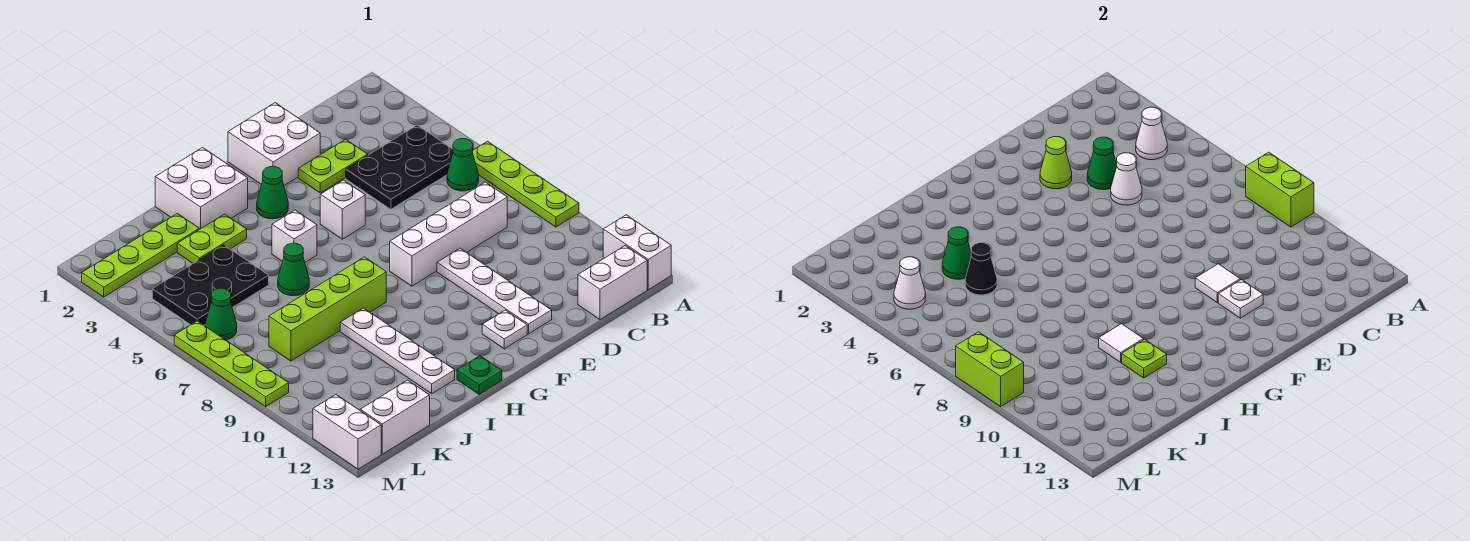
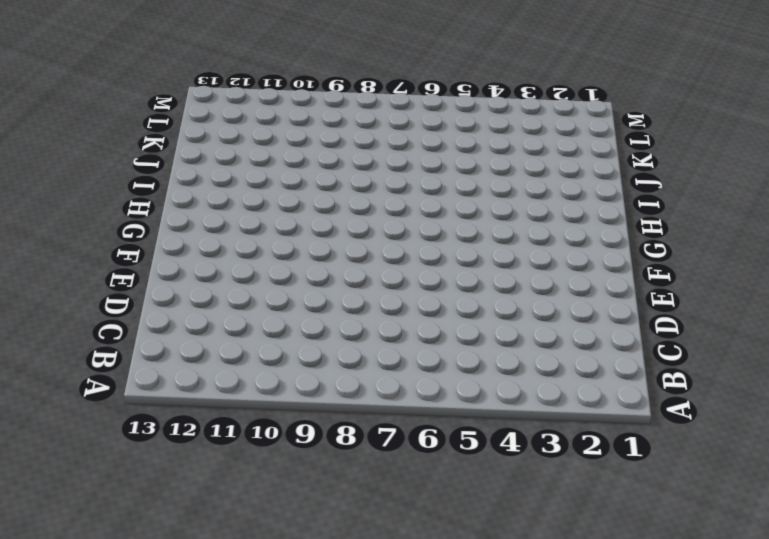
none -> lime 1x4 plate [473,141,579,227]
none -> white 1x2 brick [603,215,671,290]
none -> black 2x3 plate [346,125,453,209]
none -> green 1x1 cone [447,139,479,191]

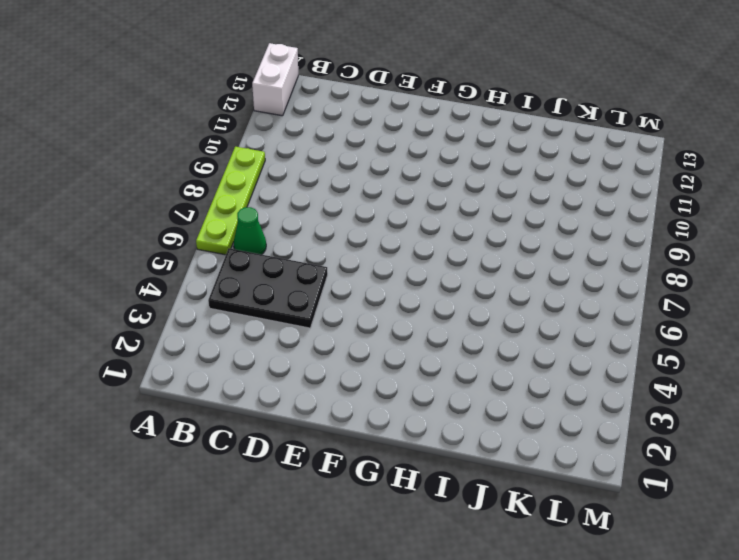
none -> white 1x2 brick [578,246,647,319]
none -> white 1x4 brick [390,182,507,286]
none -> lime 1x2 plate [298,139,368,193]
none -> white 2x2 brick [228,103,321,185]

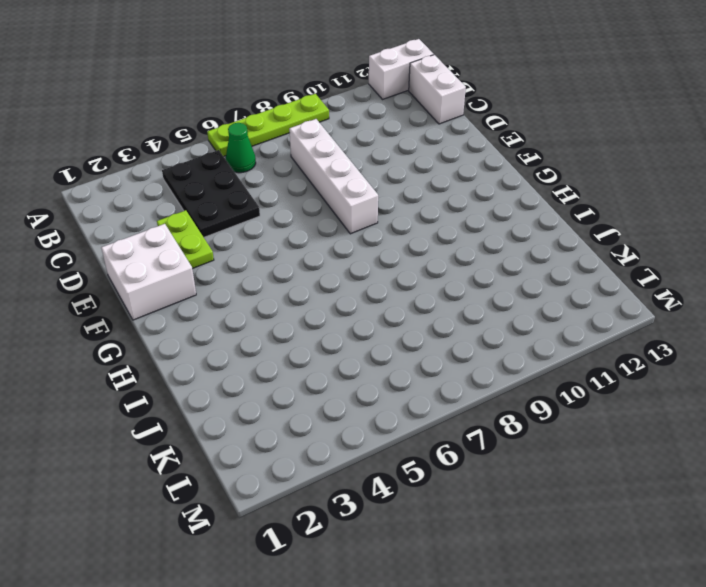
none -> white 1x4 plate [437,248,552,334]
none -> white 1x1 brick [320,180,365,239]
none -> white 1x1 plate [482,310,527,349]
none -> green 1x1 cone [257,167,288,219]

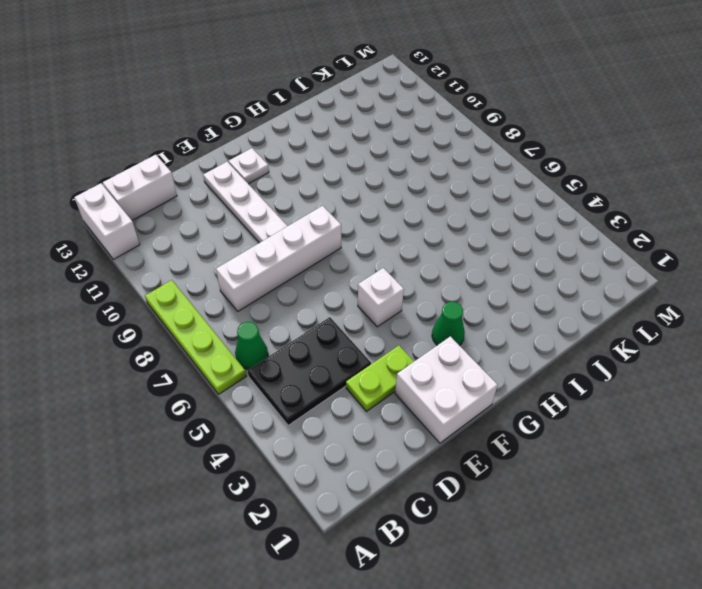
none -> white 2x2 brick [155,147,248,229]
none -> white 1x1 brick [272,210,317,262]
none -> lime 1x4 brick [269,257,386,361]
none -> green 1x1 plate [457,356,502,394]

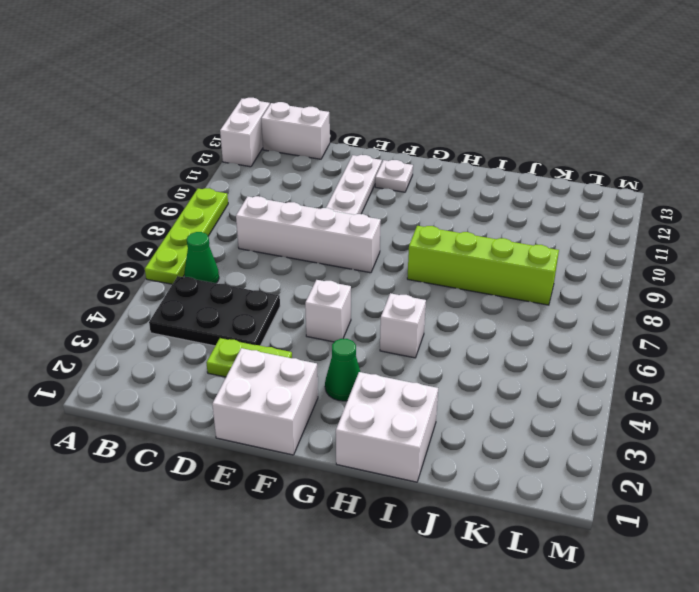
none -> green 1x1 plate [457,356,502,394]
none -> lime 1x2 plate [177,214,247,263]
none -> green 1x1 cone [278,243,309,296]
none -> white 1x4 plate [340,308,455,394]

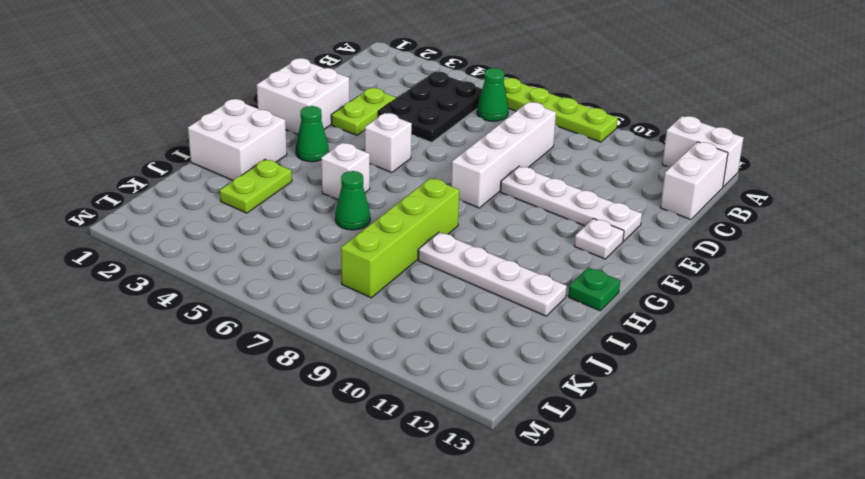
none -> lime 1x4 plate [82,213,199,297]
none -> black 2x3 plate [152,245,269,325]
none -> white 1x2 brick [360,380,430,454]
none -> green 1x1 cone [205,288,237,340]

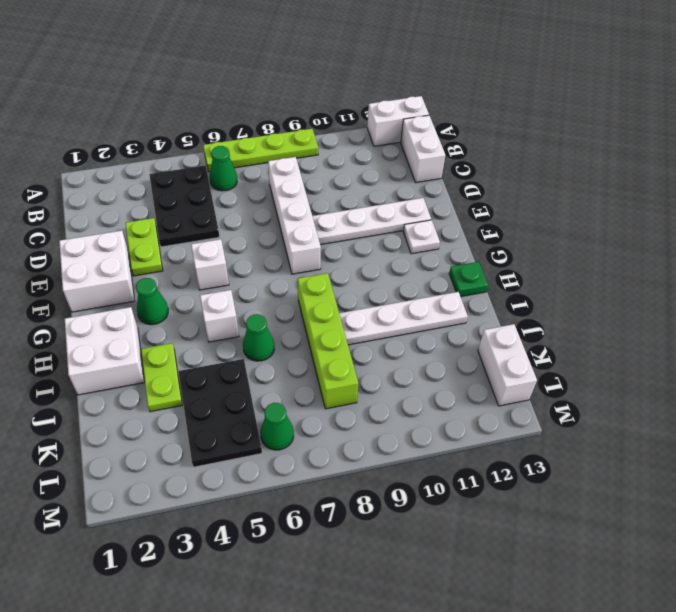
none -> lime 1x4 plate [82,213,199,297]
none -> lime 1x4 plate [174,321,289,406]
none -> white 1x2 brick [313,395,381,469]
none -> lime 1x2 brick [1246,152,1314,227]

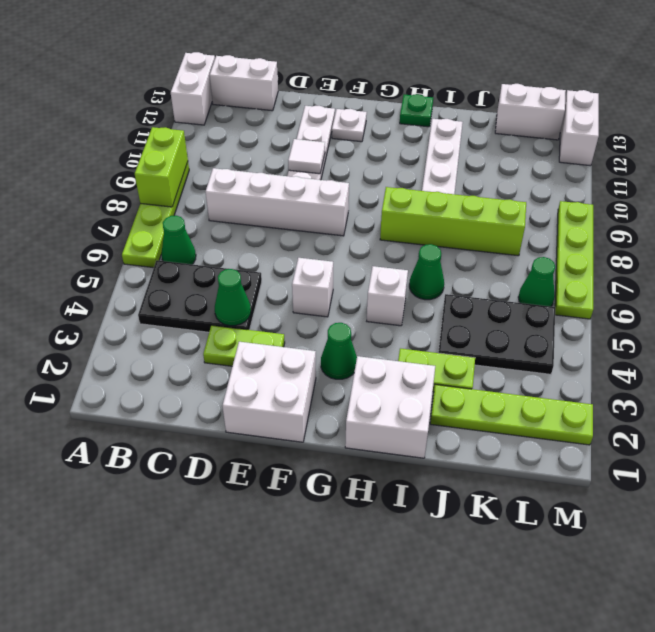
none -> white 1x1 cone [1136,107,1167,160]
none -> white 1x1 cone [1111,153,1142,205]
none -> lime 1x1 cone [1040,137,1072,189]
none -> white 1x1 plate [1218,279,1263,318]

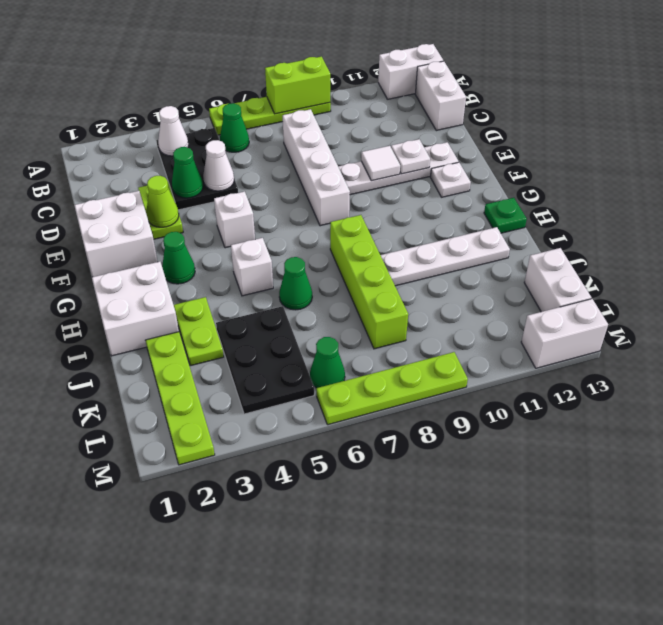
none -> white 1x1 tile [1099,324,1144,362]
none -> lime 1x1 plate [1122,339,1167,378]
none -> green 1x1 cone [942,227,971,279]
none -> black 1x1 cone [965,243,997,295]

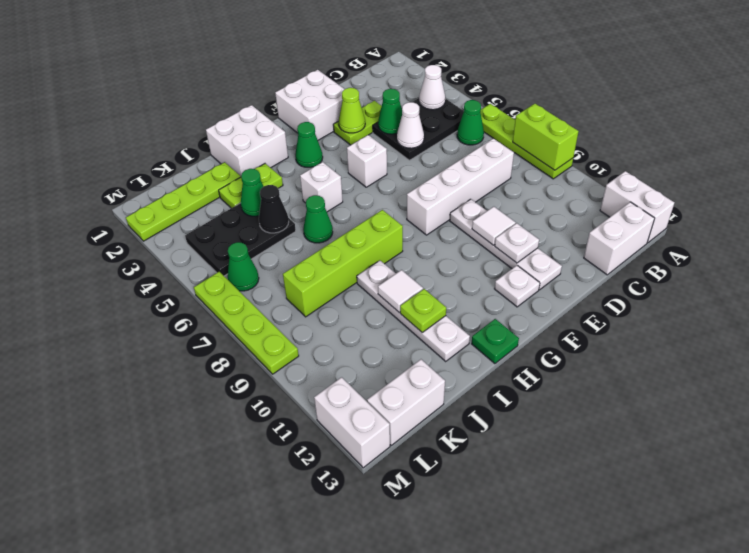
none -> white 1x1 cone [894,257,926,309]
none -> lime 1x2 brick [956,332,1024,406]

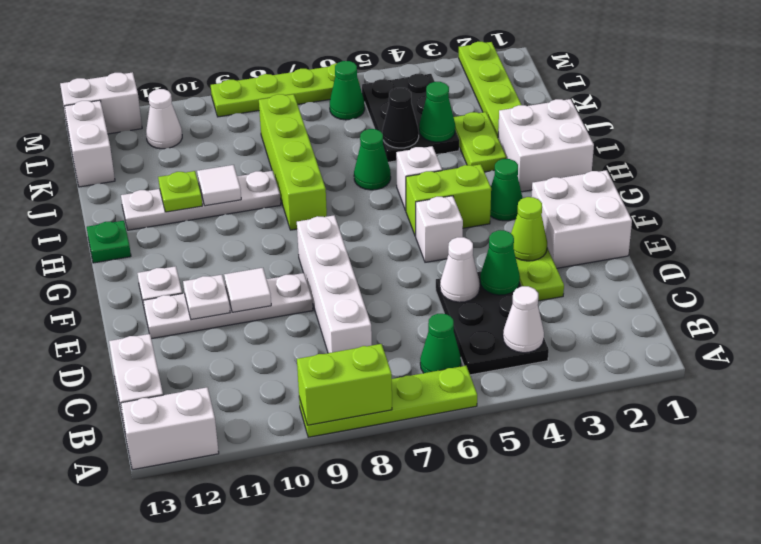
lime 1x2 brick [406,164,491,236] -> lime 1x2 brick moved to [956,332,1024,406]
white 1x1 cone [146,89,182,149] -> white 1x1 cone moved to [894,257,926,309]

